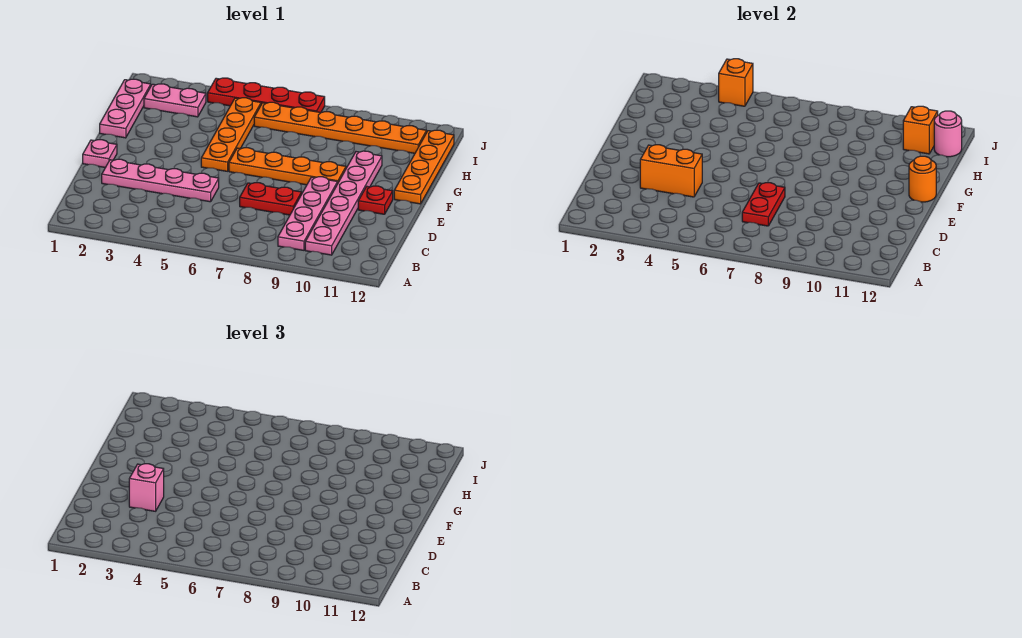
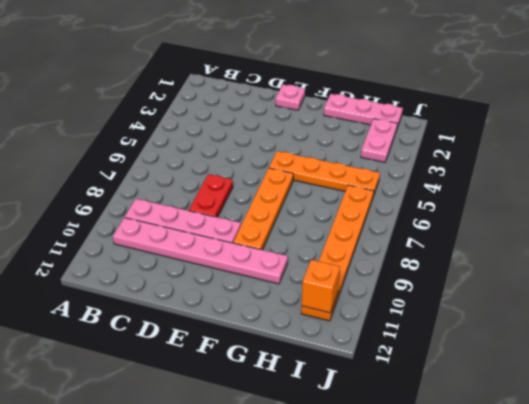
none -> pink 1x4 plate [102,159,219,202]
none -> red 1x1 plate [358,186,393,214]
none -> orange 1x4 plate [394,130,454,204]

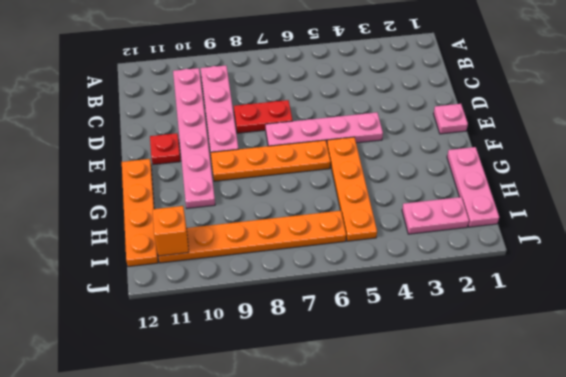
pink 1x4 plate [266,112,383,146] -> pink 1x4 plate moved to [102,159,219,202]
none -> red 1x4 plate [208,78,325,112]
none -> red 1x2 plate [742,183,785,226]
none -> orange 1x2 brick [640,145,702,197]

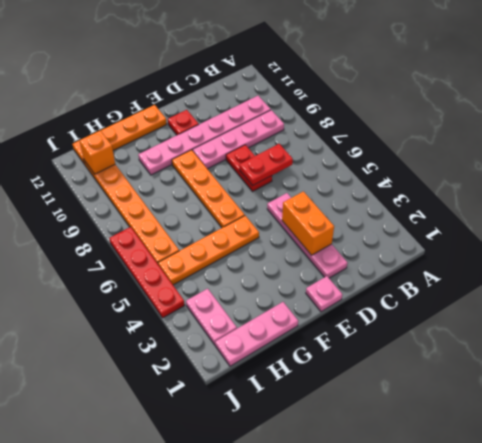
none -> orange 1x1 round brick [909,156,936,202]
none -> pink 1x1 round brick [934,111,962,157]
none -> orange 1x1 brick [719,59,753,106]

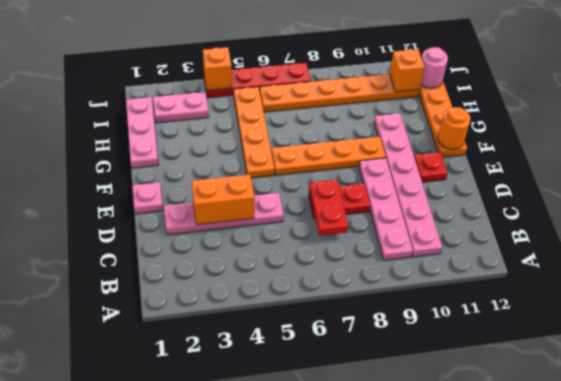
none -> pink 1x1 brick [129,464,164,511]

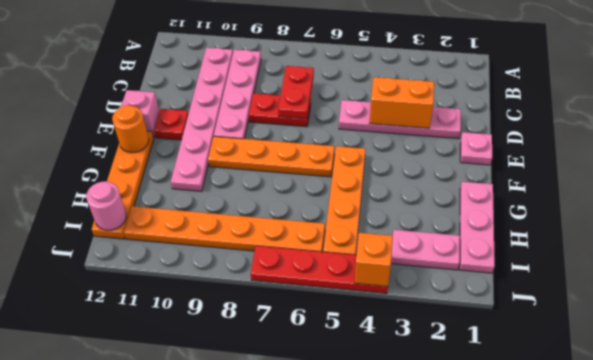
pink 1x1 brick [121,90,159,138] -> pink 1x1 brick moved to [129,464,164,511]
none -> orange 1x1 brick [903,106,938,154]

